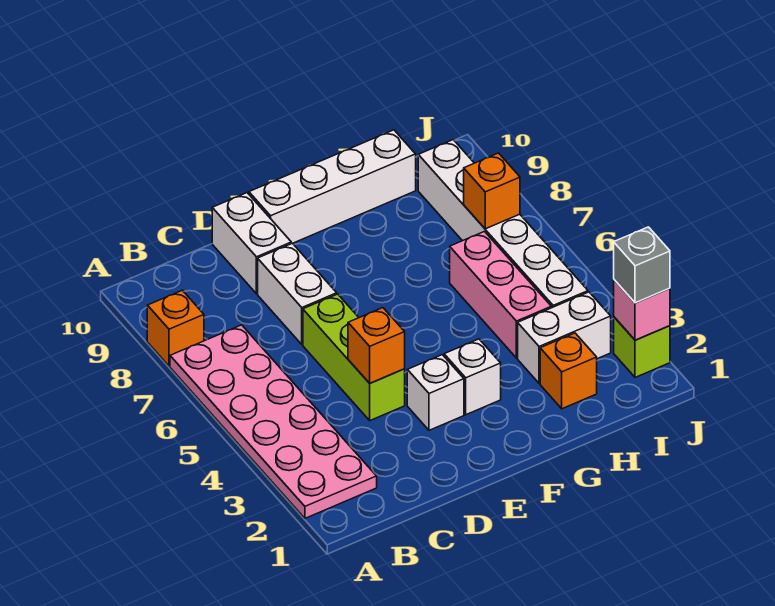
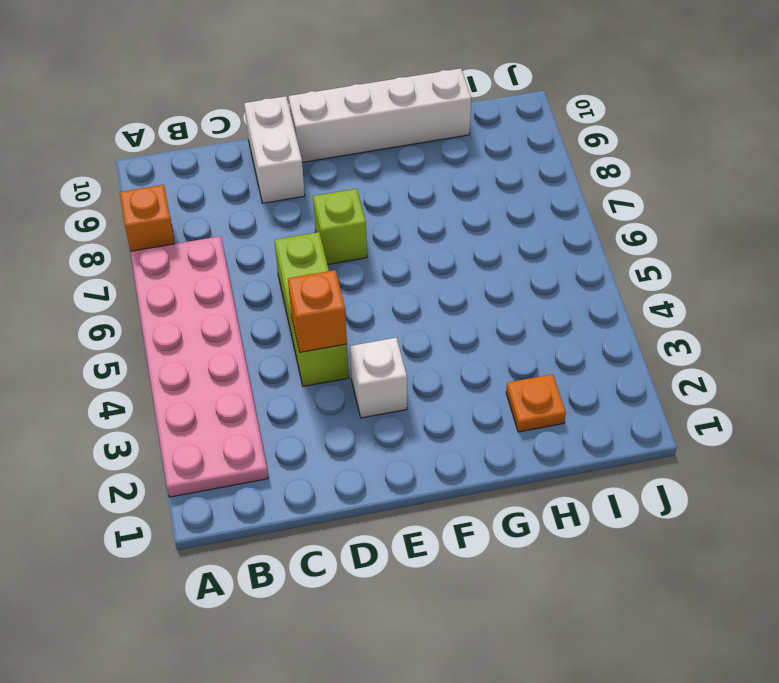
lime 1x1 brick [313,189,367,265] -> lime 1x1 brick moved to [614,317,670,377]
orange 1x1 plate [506,374,566,432] -> orange 1x1 brick [540,333,597,409]
none -> white 1x2 brick [258,243,337,344]
none -> white 1x1 brick [444,339,501,415]
none -> white 1x2 brick [518,292,611,383]

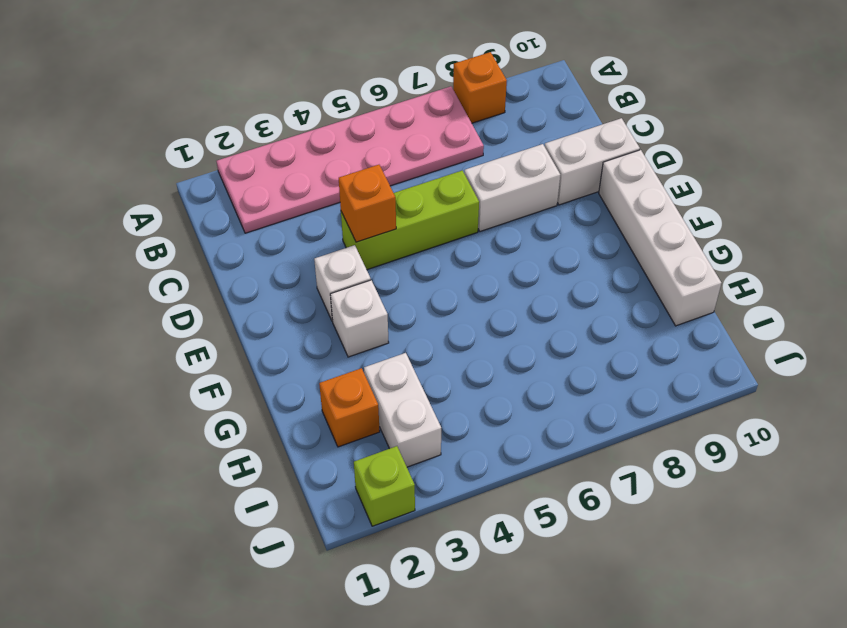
none -> pink 1x3 brick [450,232,551,358]
none -> white 1x6 brick [418,140,588,308]
none -> orange 1x1 brick [464,153,520,229]

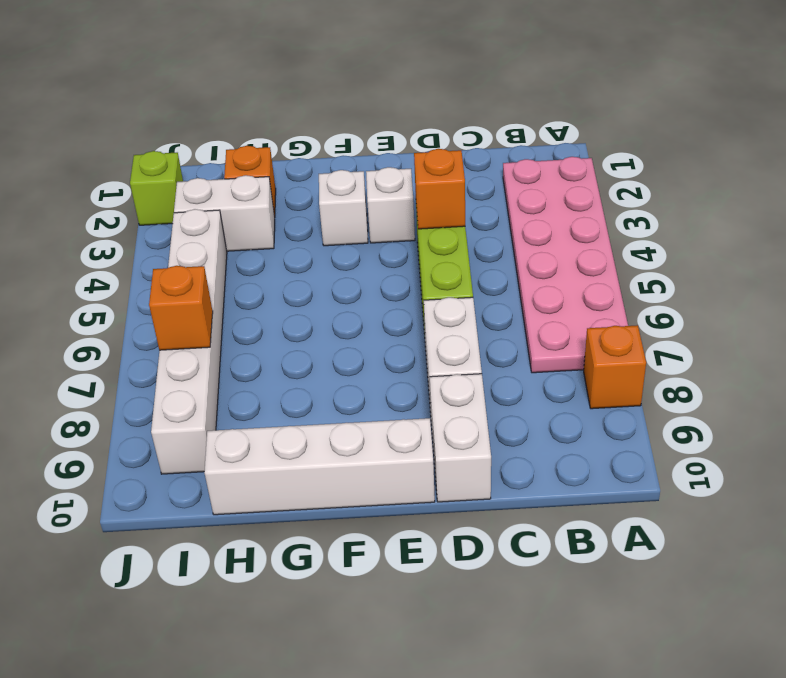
none -> pink 1x3 brick [450,232,551,358]
none -> pink 1x1 brick [614,280,670,340]
none -> grey 1x1 brick [614,227,670,303]

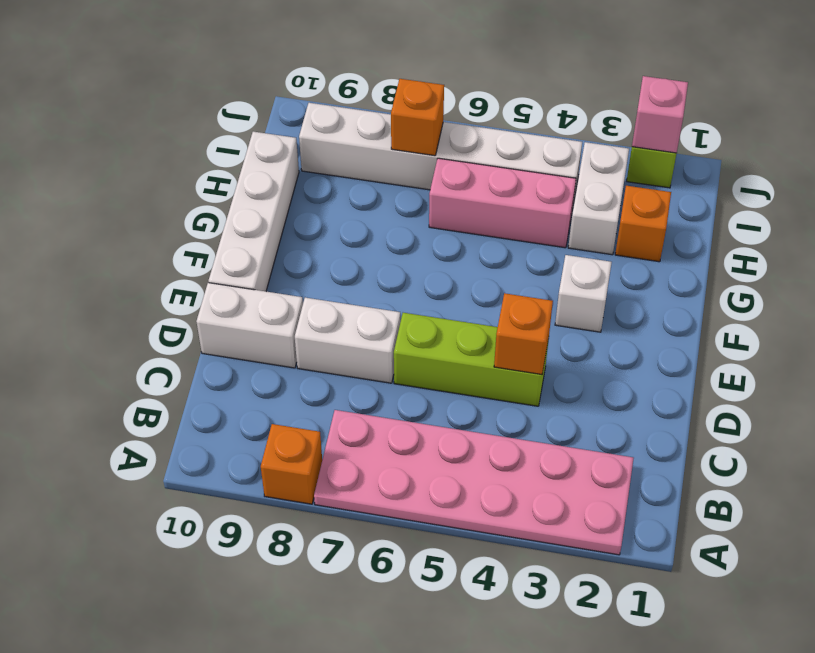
none -> white 1x1 brick [407,355,464,430]
none -> grey 1x1 brick [614,227,670,303]

